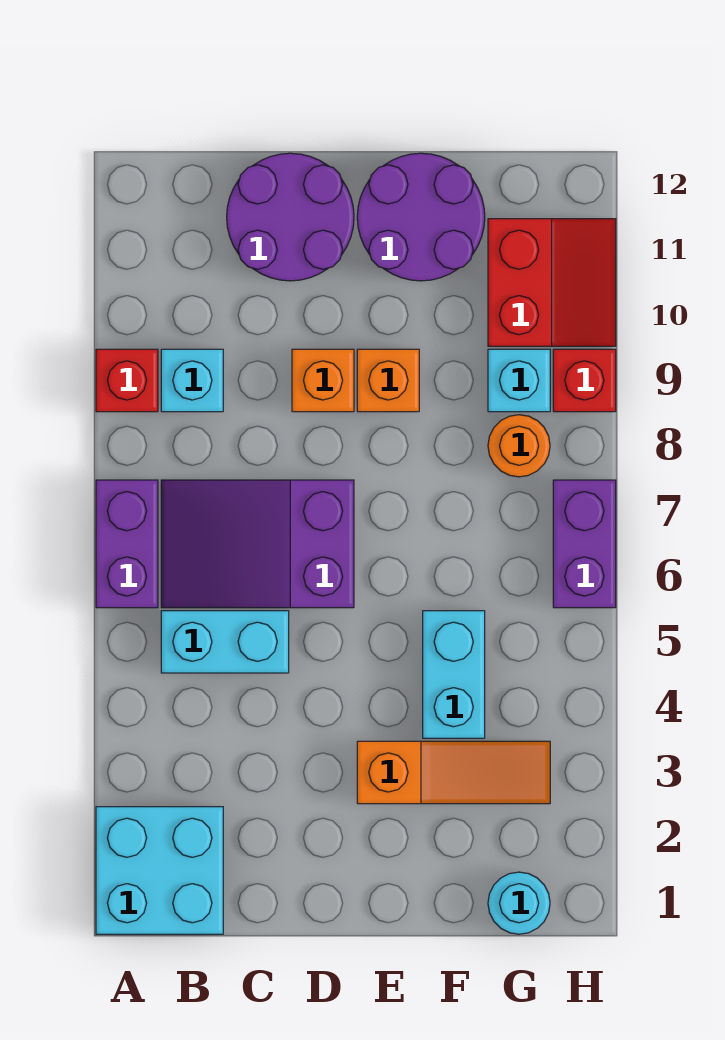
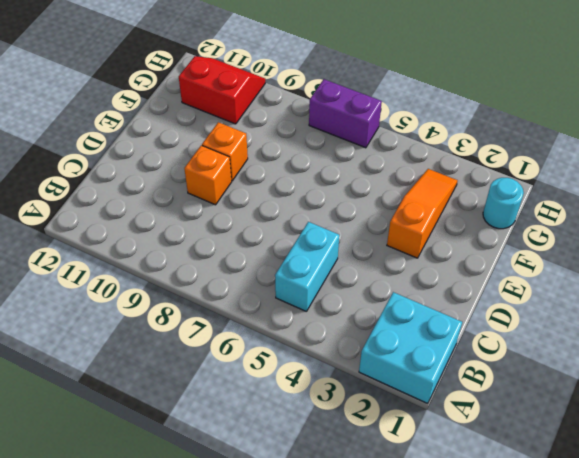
none -> purple 1x2 brick [96,480,158,608]
none -> red 1x1 brick [96,349,158,412]
none -> purple 2x3 slope [161,480,354,608]

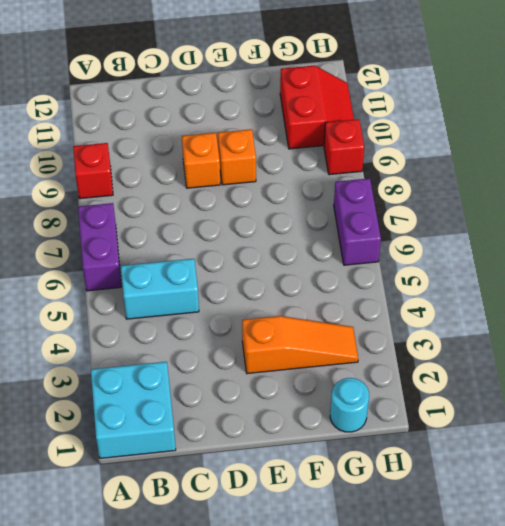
none -> purple 2x3 slope [161,480,354,608]
none -> cyan 1x1 brick [161,349,223,412]
none -> purple 2x2 round brick [227,153,354,281]

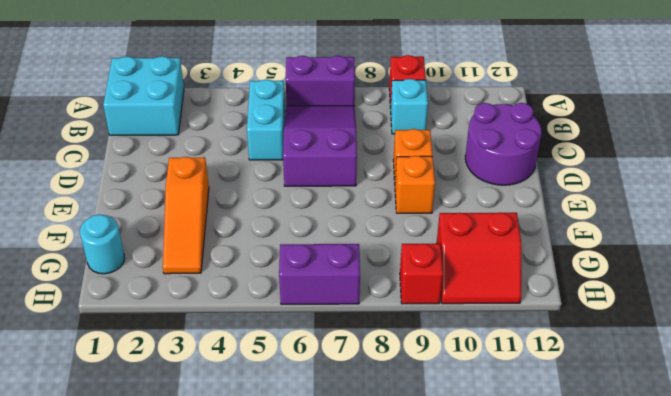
none -> purple 2x2 round brick [357,153,485,281]
none -> cyan 1x2 brick [423,611,485,738]
none -> orange 1x1 round brick [488,415,550,477]

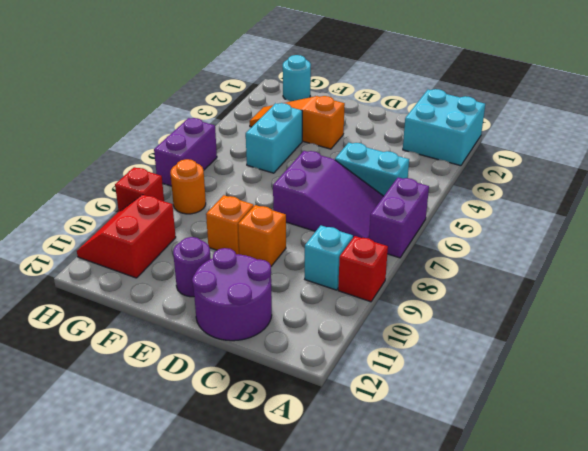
purple 1x1 round brick [173,237,211,297] -> purple 2x2 round brick [357,153,485,281]
none -> cyan 1x1 brick [488,349,550,412]

